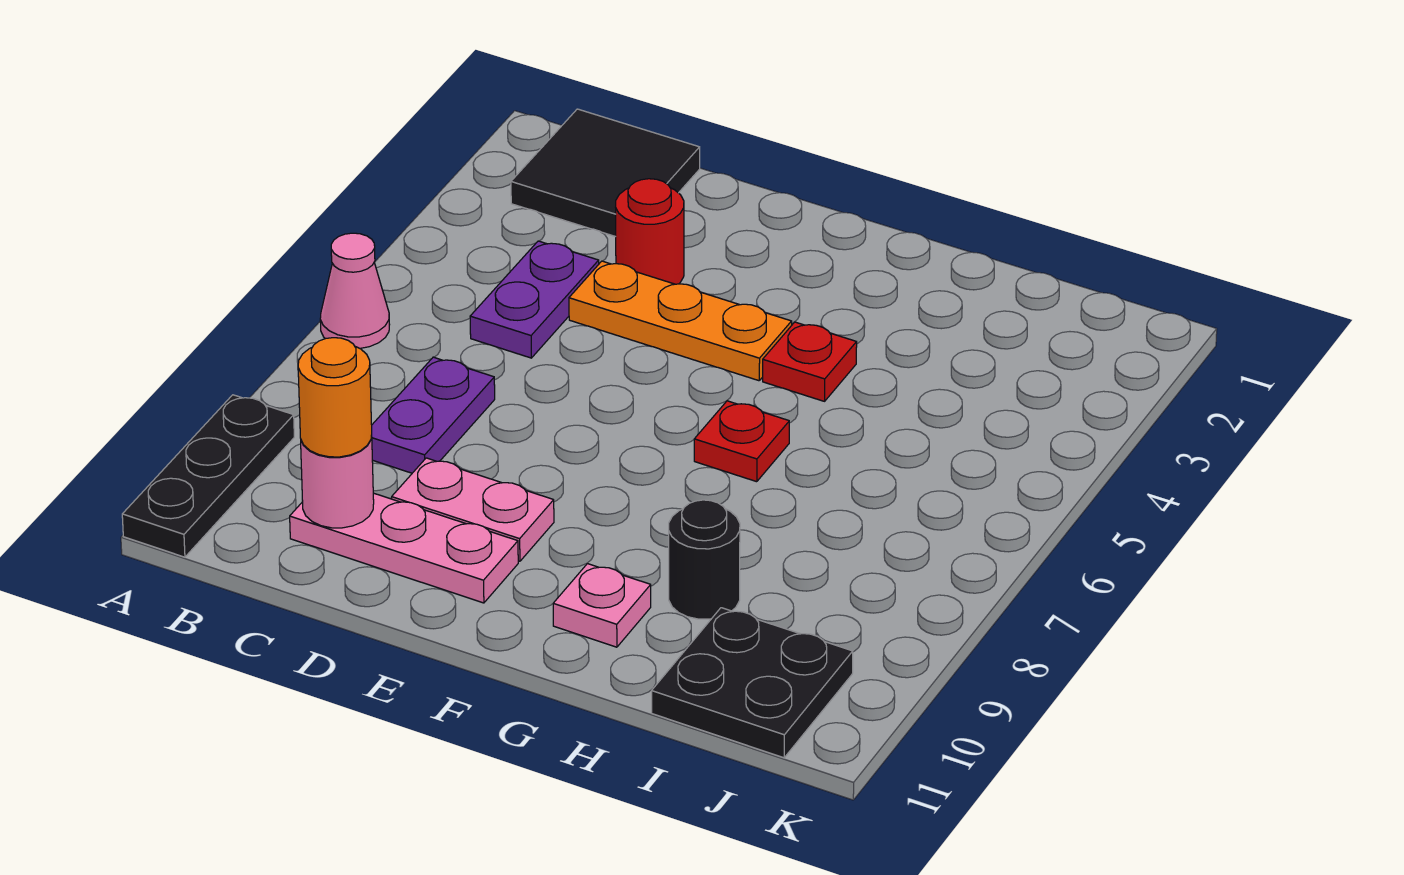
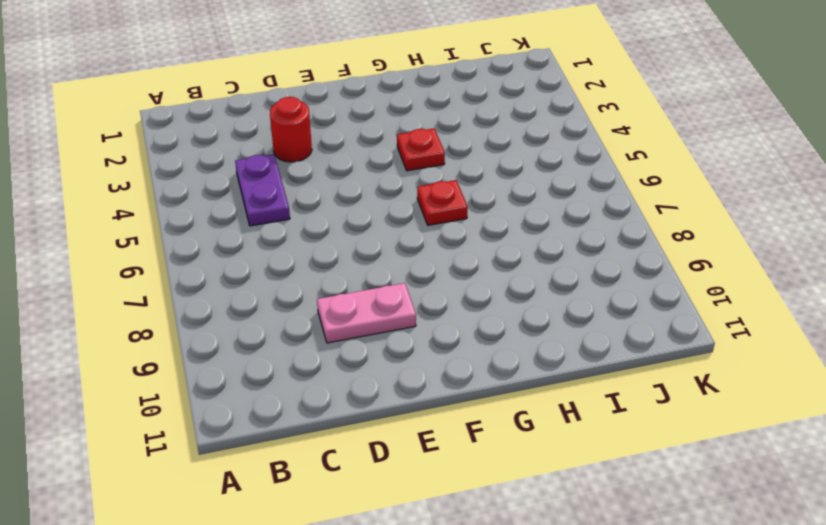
none -> pink 1x1 cone [320,233,390,348]
none -> black 1x3 plate [122,395,294,557]
none -> black 2x2 tile [511,109,700,237]

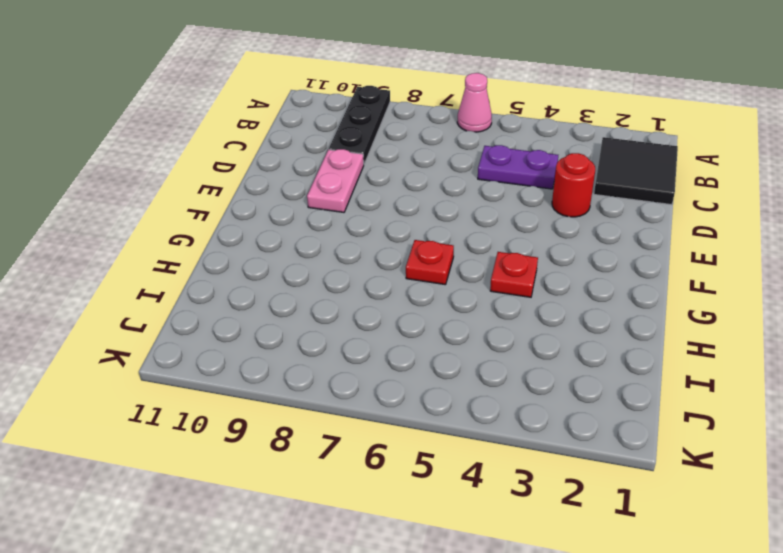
black 1x3 plate [329,86,390,164] -> black 1x3 plate turned to [122,395,294,557]
none -> purple 1x2 plate [372,357,495,473]
none -> pink 1x3 plate [290,493,518,603]
none -> orange 1x3 plate [569,261,792,381]

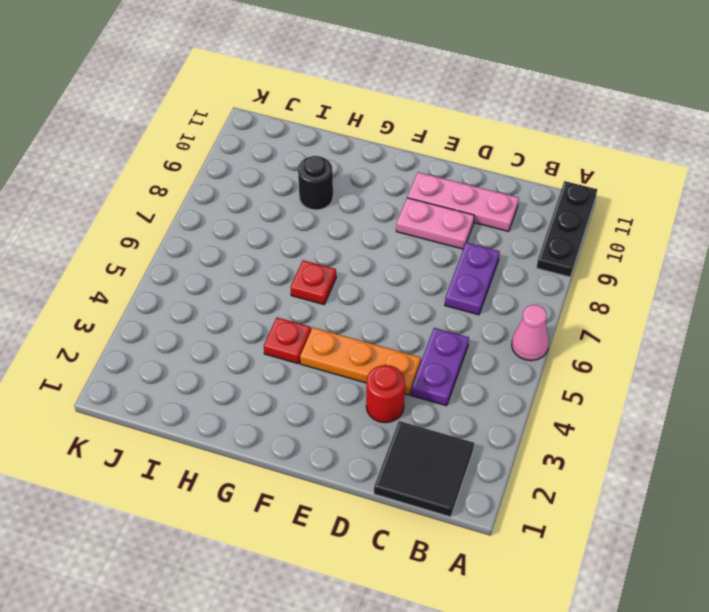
none -> pink 1x1 plate [553,564,651,647]
none -> black 2x2 plate [652,608,853,758]
none -> pink 1x1 round brick [301,435,374,528]

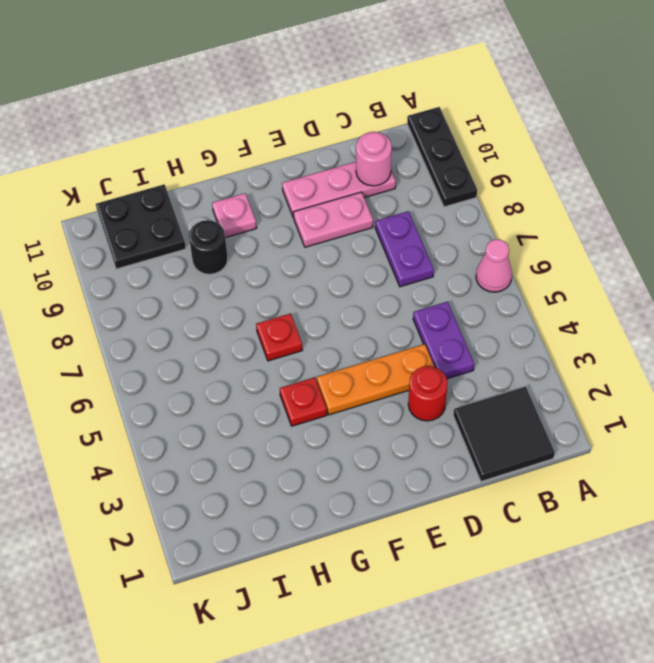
none -> orange 1x1 round brick [298,338,372,457]

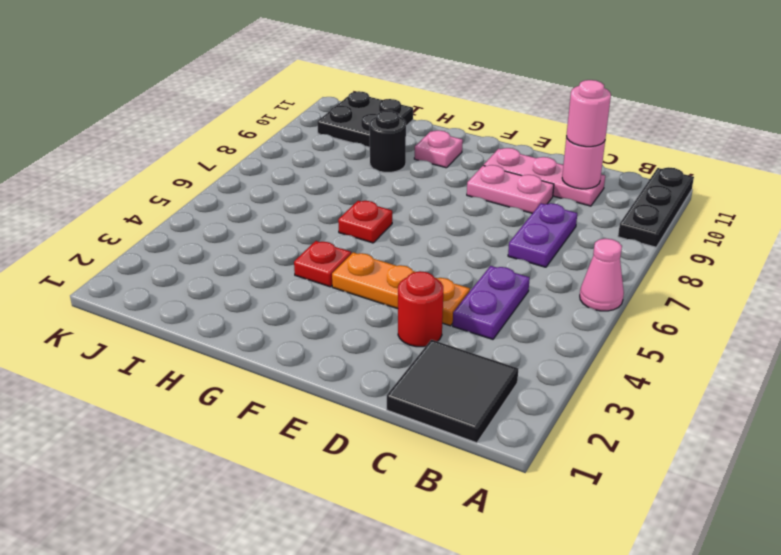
pink 1x1 round brick [566,80,611,147] -> orange 1x1 round brick [298,338,372,457]

